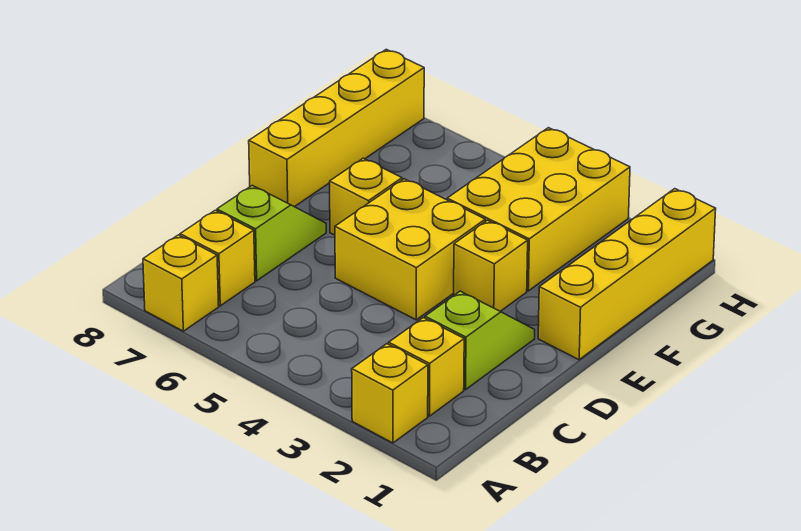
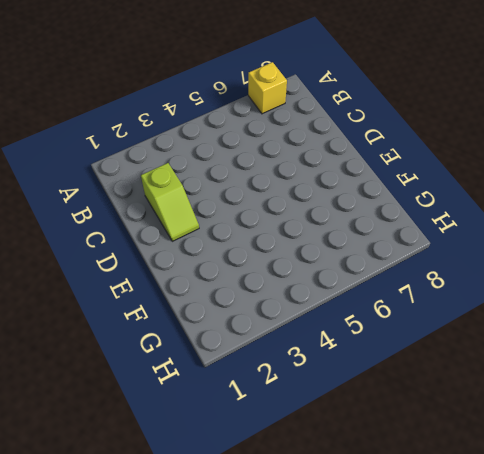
none -> yellow 1x1 brick [352,344,428,443]
none -> yellow 1x1 brick [389,318,464,416]
none -> yellow 1x1 brick [180,210,255,306]

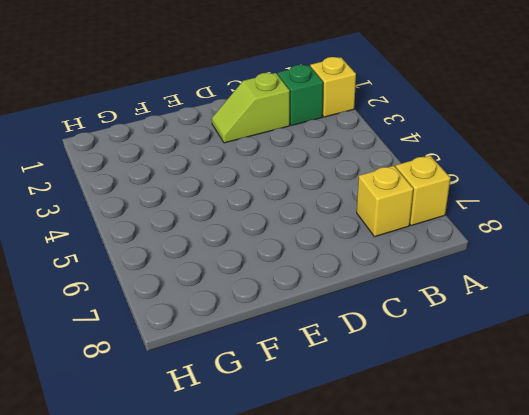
green 1x1 brick [278,65,323,126] -> yellow 1x1 brick [389,318,464,416]
none -> lime 1x2 slope [217,185,326,281]
none -> yellow 2x2 brick [335,179,485,320]
none -> yellow 1x4 brick [538,189,716,360]

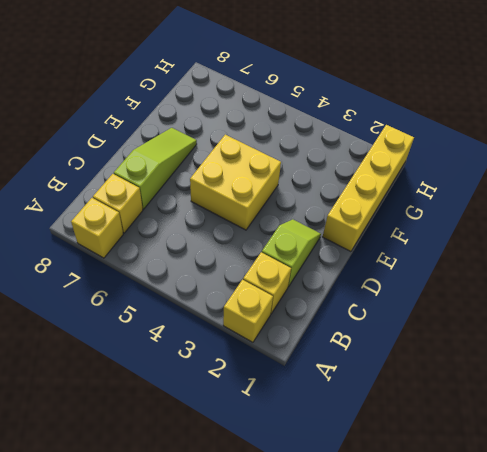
lime 1x3 slope [114,128,197,209] -> lime 1x2 slope [217,185,326,281]
none -> yellow 1x1 brick [454,220,528,311]
none -> yellow 1x1 brick [330,158,402,235]
none -> yellow 1x4 brick [249,49,424,207]

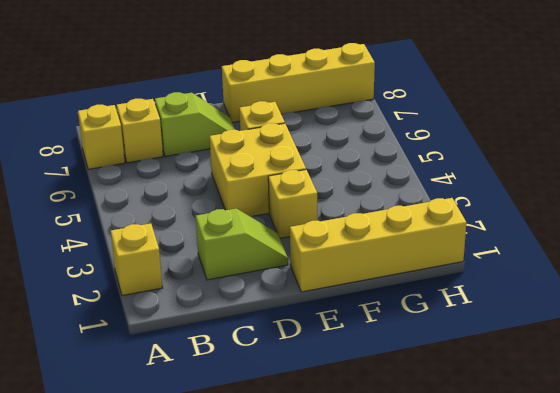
none -> yellow 1x1 brick [389,318,464,416]
none -> yellow 2x3 brick [447,128,630,291]

